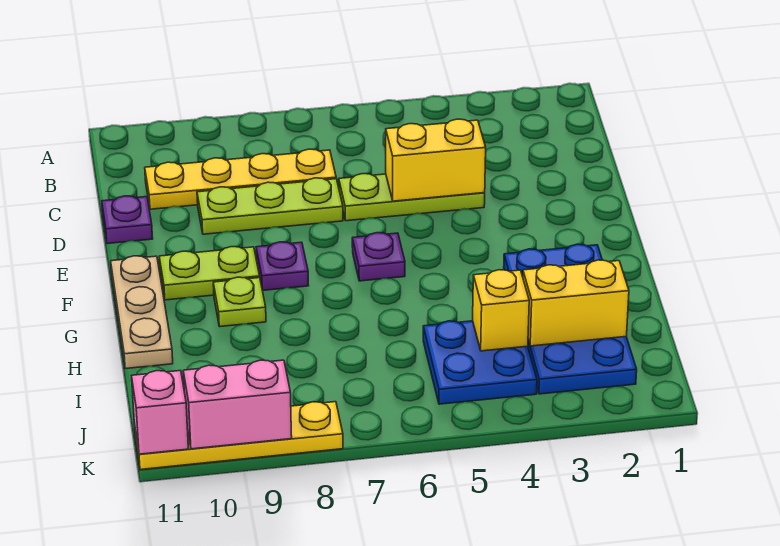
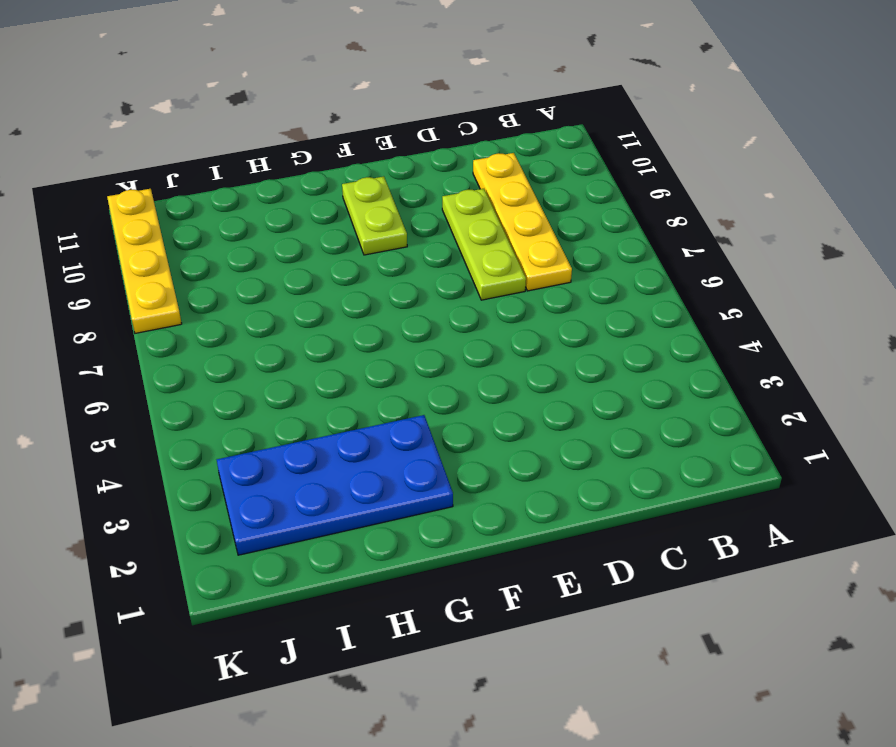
none -> lime 1x3 plate [339,174,485,221]
none -> purple 1x1 plate [102,196,153,244]
none -> purple 1x1 plate [352,233,405,281]

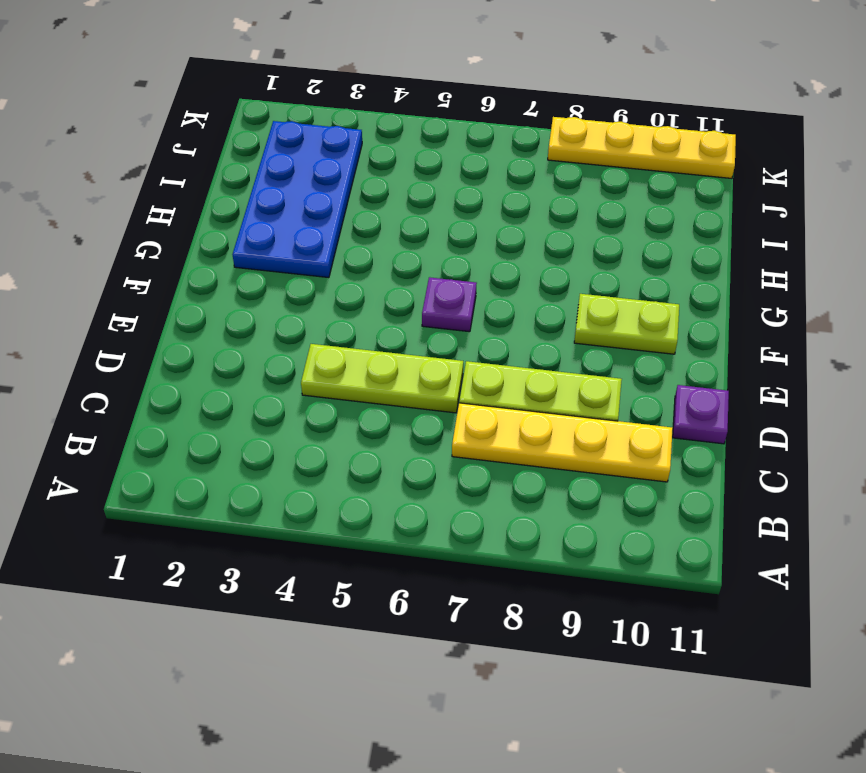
none -> purple 1x1 plate [256,242,309,291]
none -> tan 1x3 plate [111,256,173,369]
none -> lime 1x1 plate [213,277,266,327]

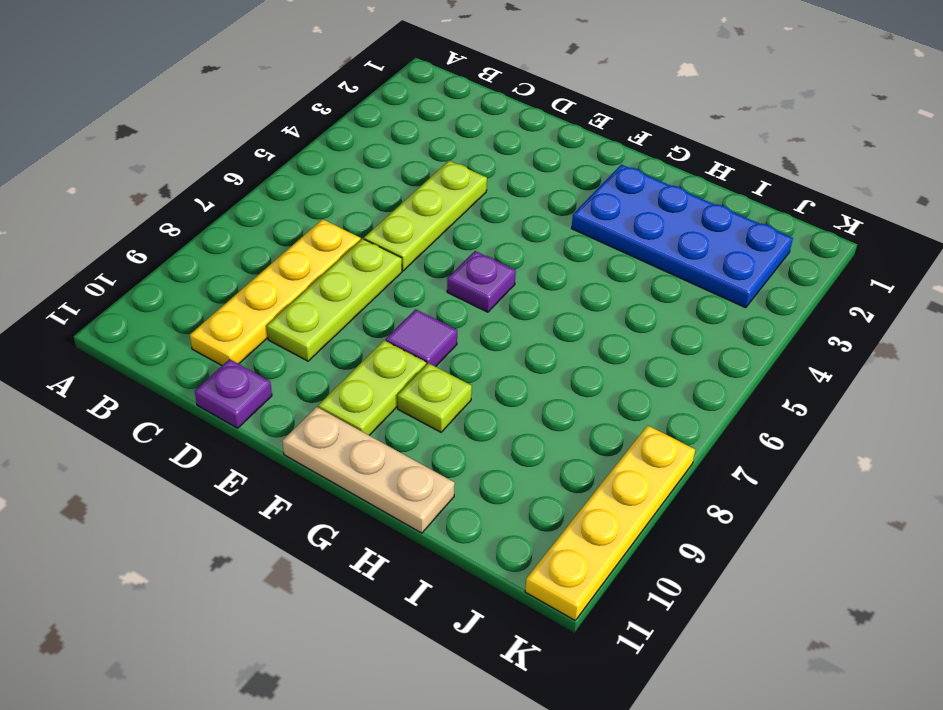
purple 1x1 tile [386,309,457,367] -> purple 1x1 plate [256,242,309,291]
none -> blue 2x2 plate [423,321,537,404]
none -> yellow 1x2 brick [386,119,486,201]
none -> yellow 1x2 brick [523,260,629,346]

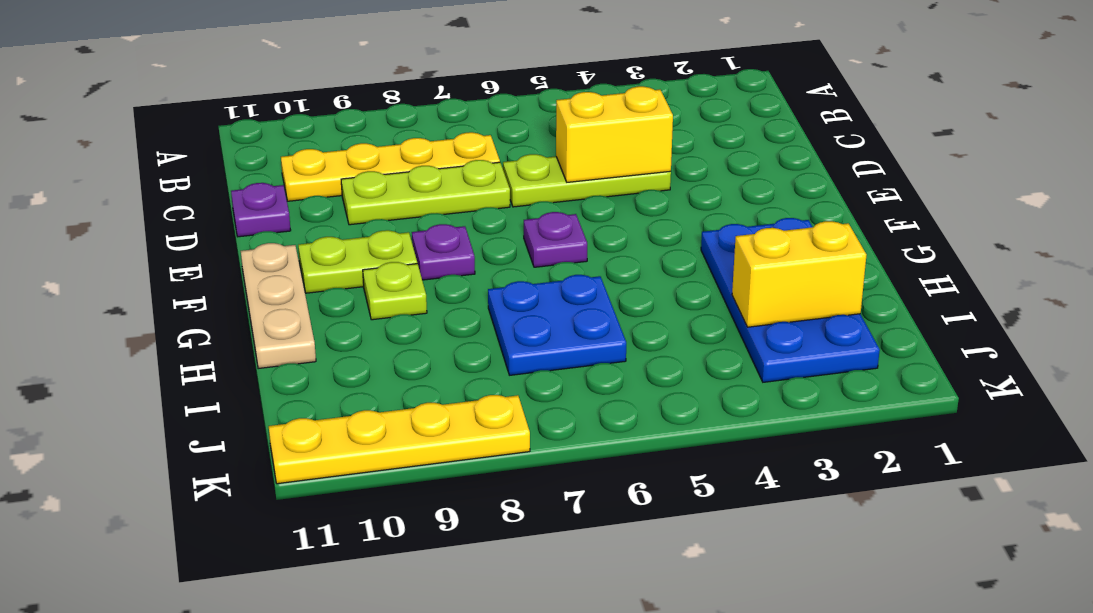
blue 2x2 plate [488,275,626,375] -> blue 2x2 plate moved to [423,321,537,404]
none -> yellow 1x1 brick [473,270,529,351]
none -> pink 1x2 brick [183,360,292,449]
none -> pink 1x1 brick [132,371,188,454]

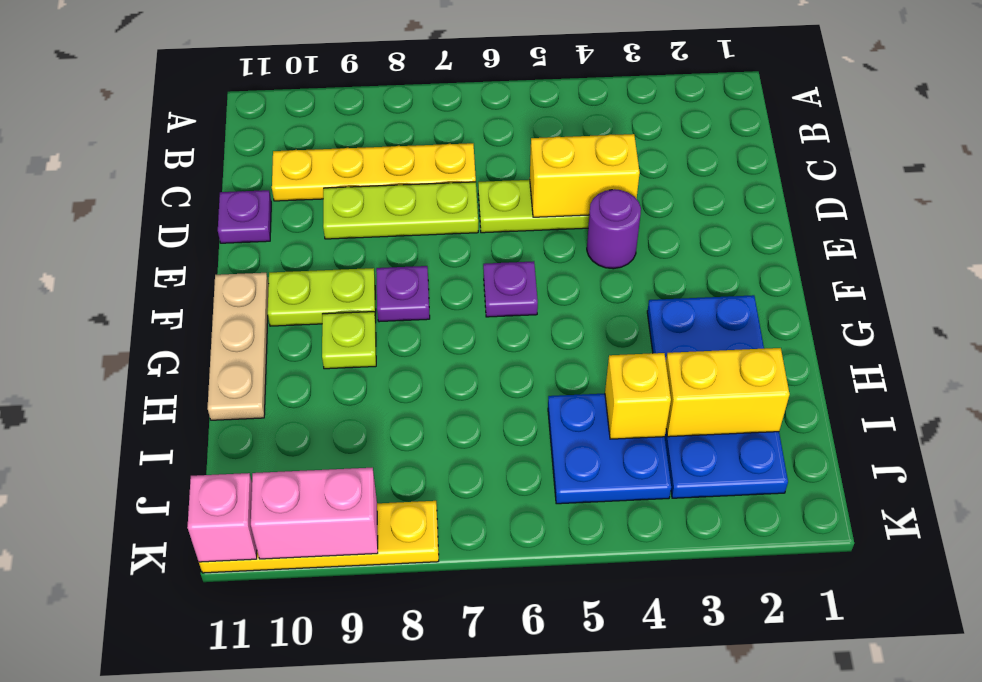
purple 1x1 round brick [587,189,641,269] -> none

